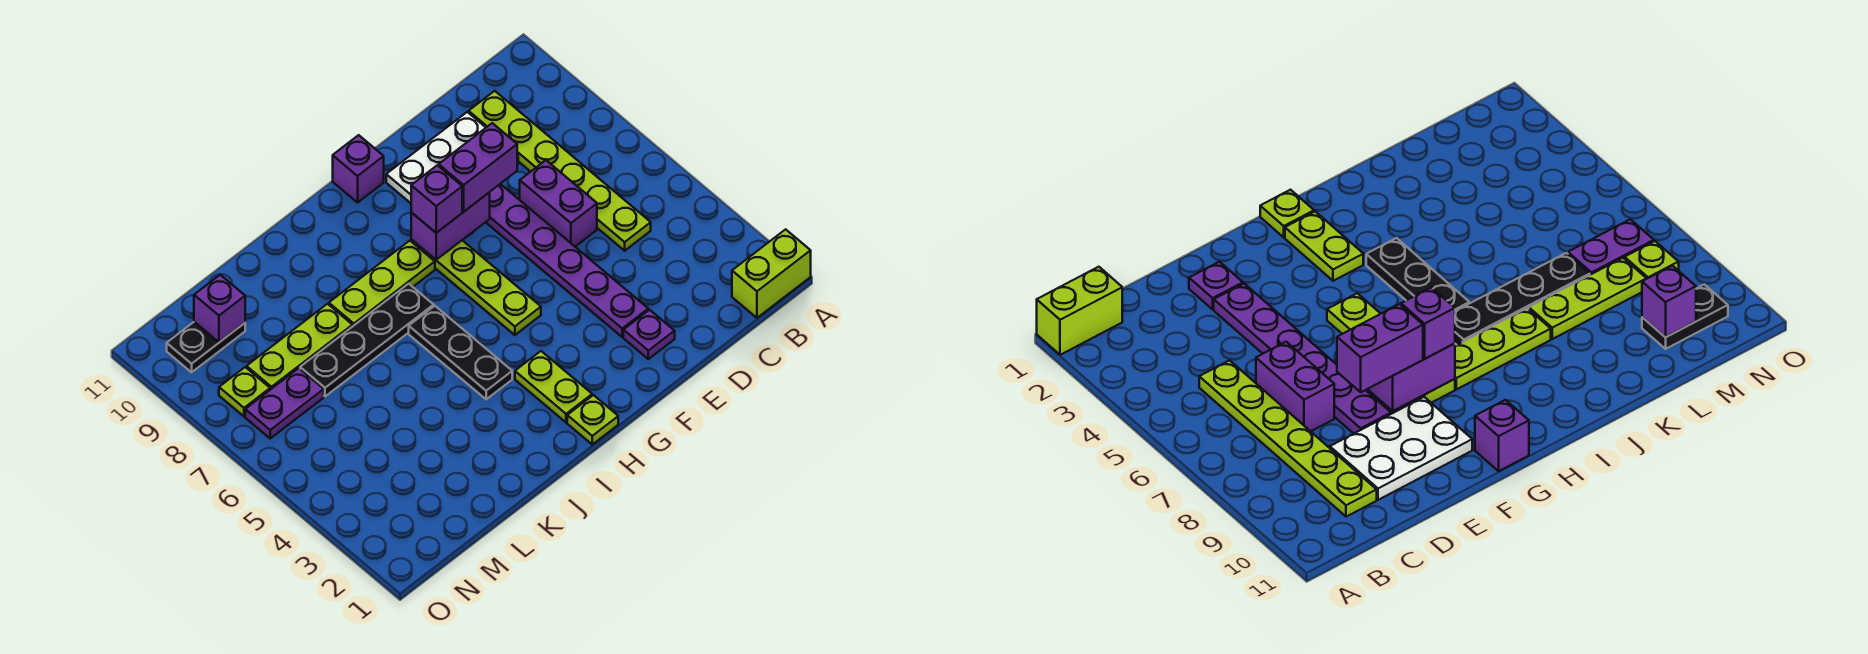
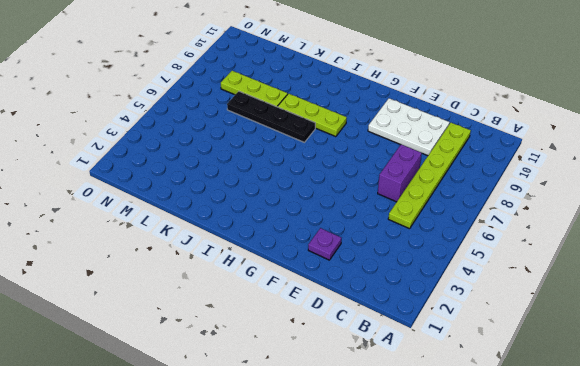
none -> lime 1x2 brick [732,229,811,318]
none -> purple 1x6 plate [486,184,648,337]
none -> lime 1x4 plate [411,240,541,335]

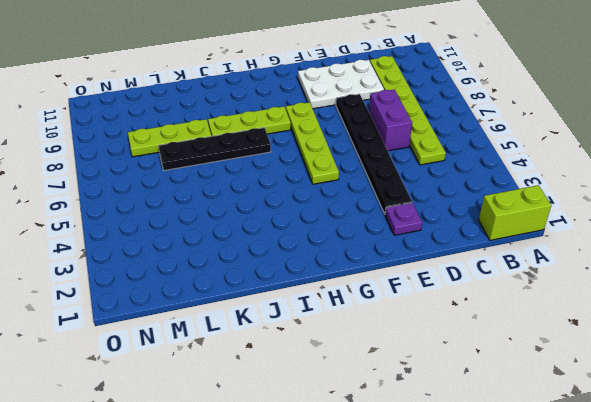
black 1x6 plate [336,94,412,214] -> purple 1x6 plate [486,184,648,337]
none -> purple 1x1 brick [333,135,384,203]
none -> lime 1x1 plate [567,395,618,444]
none -> lime 1x2 plate [515,351,592,422]

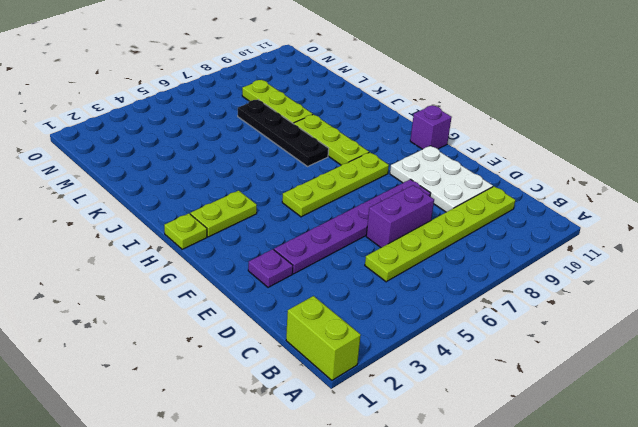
none -> black 1x3 plate [409,306,512,399]
none -> purple 1x2 plate [245,368,324,438]
none -> black 1x2 plate [167,322,245,372]

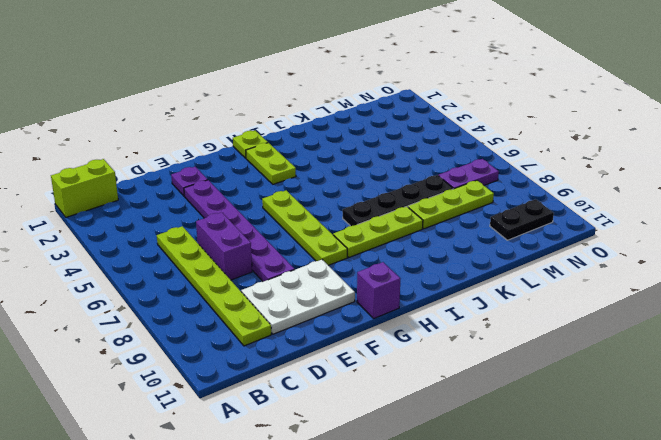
none -> black 1x3 plate [409,306,512,399]
none -> lime 1x1 plate [219,367,270,416]
none -> purple 1x2 brick [411,192,490,260]

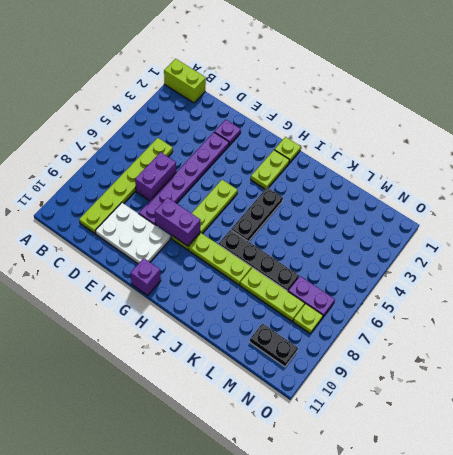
none -> purple 1x1 brick [194,275,245,342]
none -> purple 1x2 brick [439,123,517,212]
none -> purple 1x1 brick [411,165,462,233]

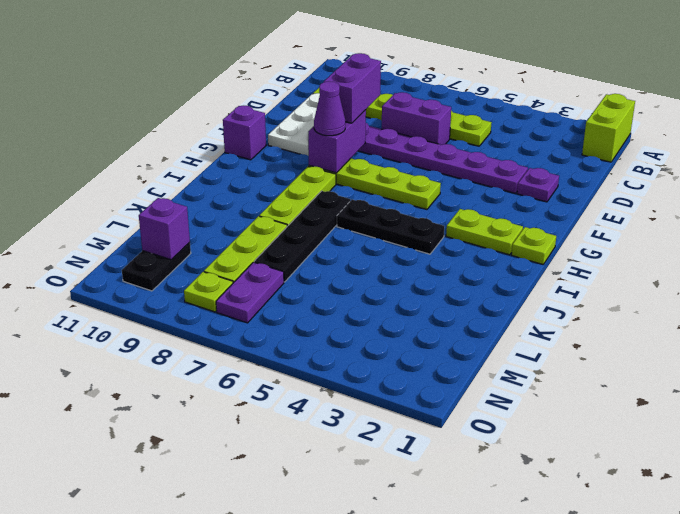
purple 1x1 cone [314,81,345,136] -> purple 1x1 brick [411,165,462,233]

